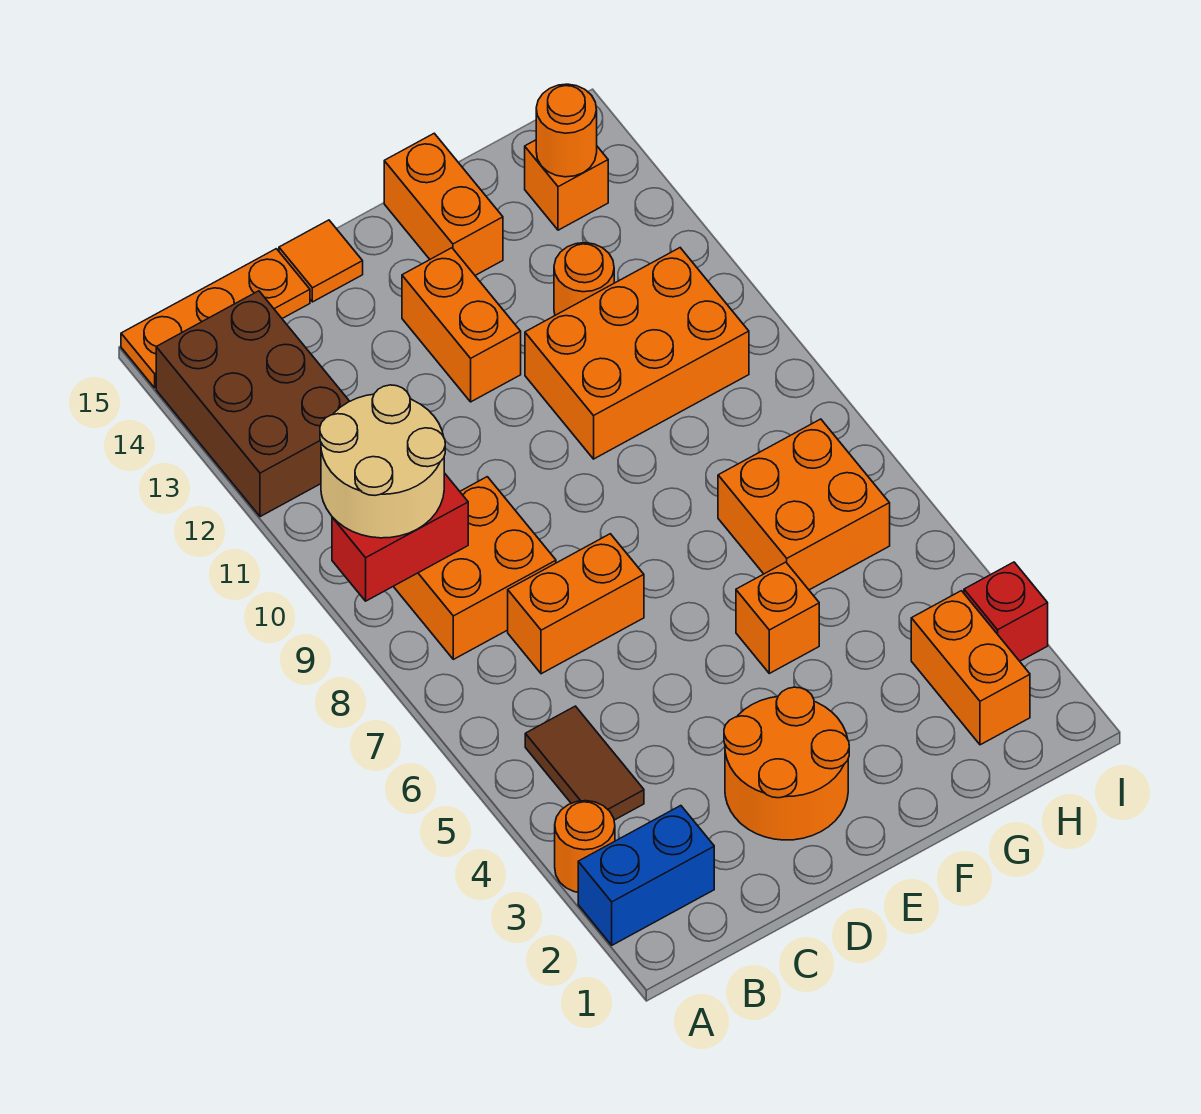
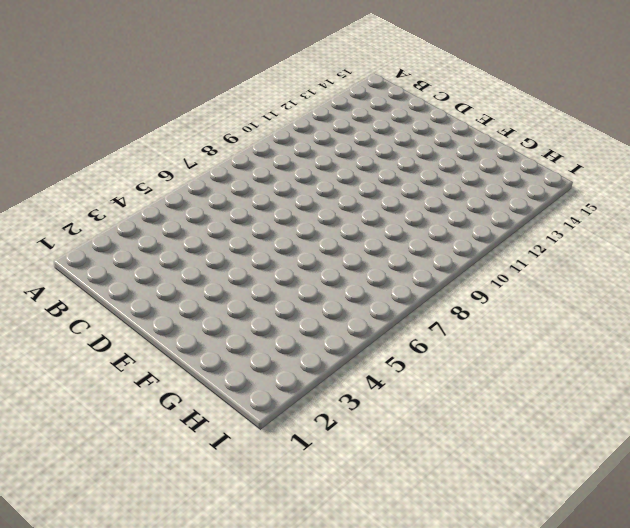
none -> blue 1x2 brick [578,806,714,945]
none -> orange 1x1 round brick [555,801,615,892]
none -> brown 2x3 brick [156,291,350,517]

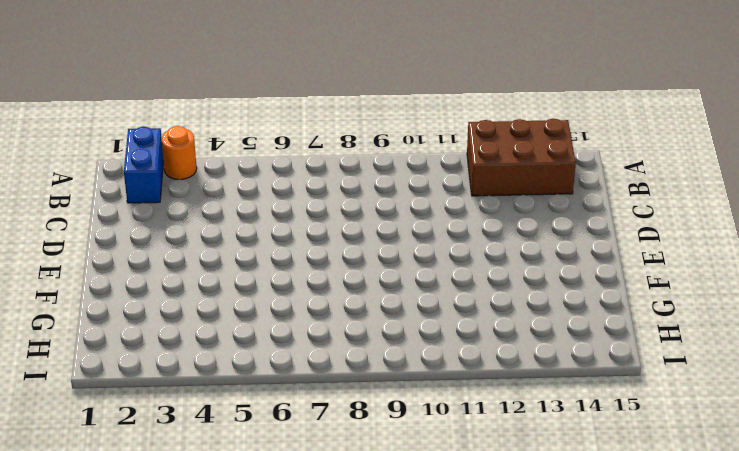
none -> orange 1x3 plate [121,249,310,388]
none -> brown 1x2 tile [525,706,644,820]
none -> orange 2x2 brick [393,477,556,659]

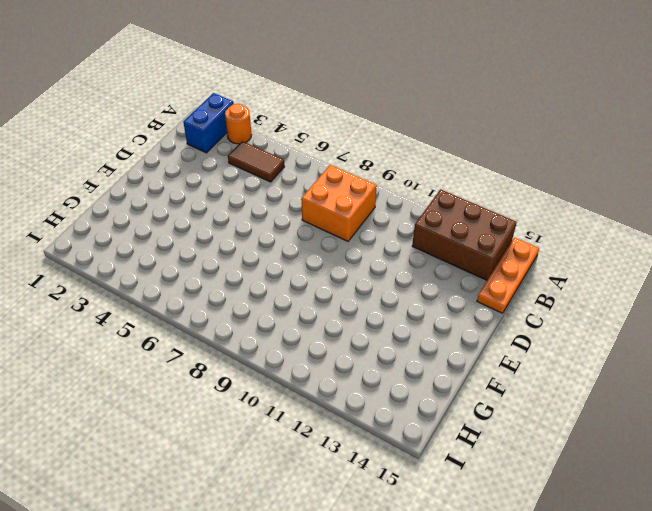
none -> orange 1x2 brick [508,534,644,674]
none -> orange 2x2 round brick [724,687,849,840]
none -> orange 1x1 tile [279,220,363,302]

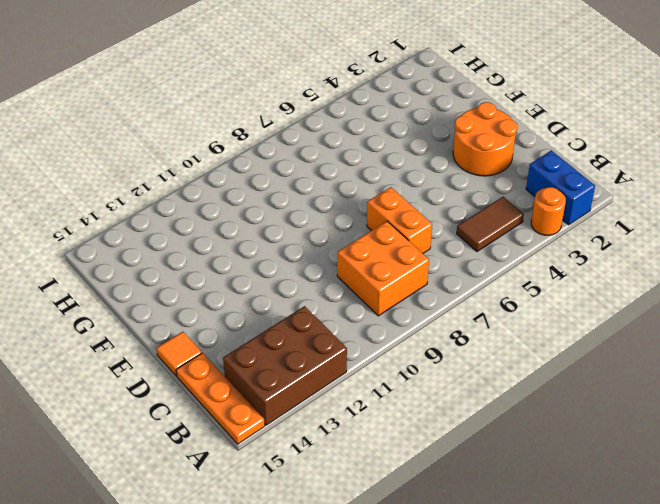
none -> orange 1x2 brick [402,248,521,402]
none -> orange 1x1 brick [736,562,819,673]
none -> orange 2x3 brick [525,248,749,459]

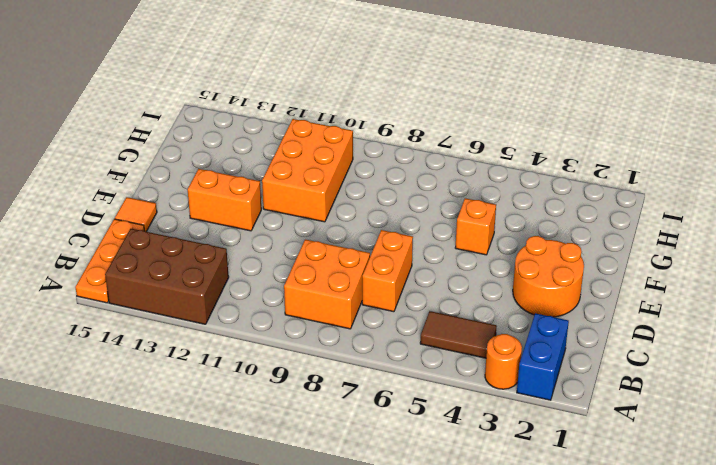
none -> orange 1x2 brick [384,133,503,275]
none -> orange 2x2 brick [718,419,890,590]
none -> orange 1x1 round brick [554,243,614,315]

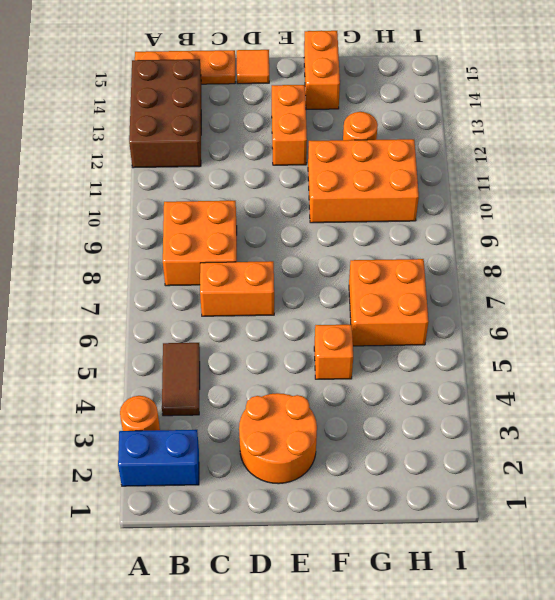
none -> orange 1x2 brick [911,591,1030,745]
none -> orange 1x1 brick [525,140,608,230]
none -> red 1x1 brick [964,562,1048,661]

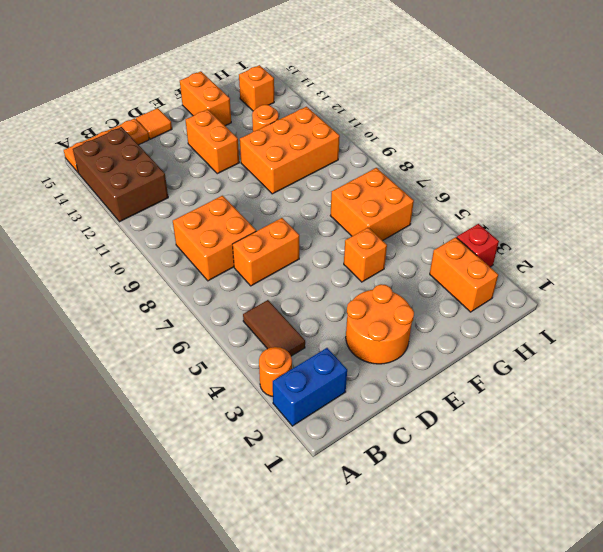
none -> red 1x2 brick [332,473,468,601]
none -> orange 1x1 round brick [536,84,597,177]
none -> tan 2x2 round brick [320,385,445,538]

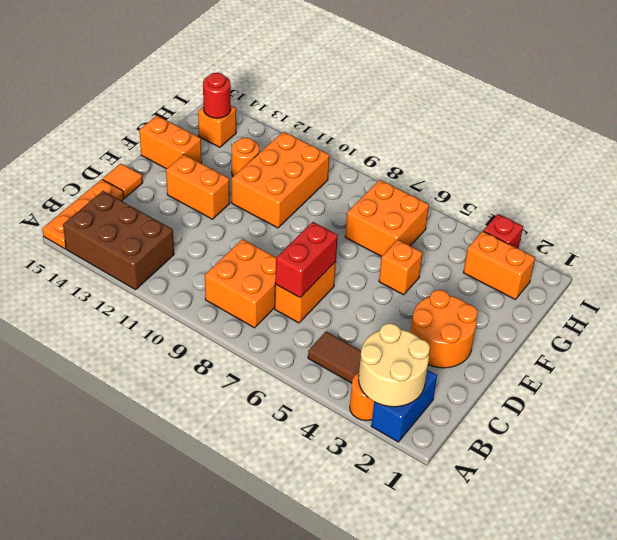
tan 2x2 round brick [359,323,430,407] -> tan 2x2 round brick moved to [320,385,445,538]
red 1x2 brick [275,222,338,298] -> red 1x2 brick moved to [332,473,468,601]
red 1x1 round brick [203,73,231,118] -> orange 1x1 round brick [536,84,597,177]

